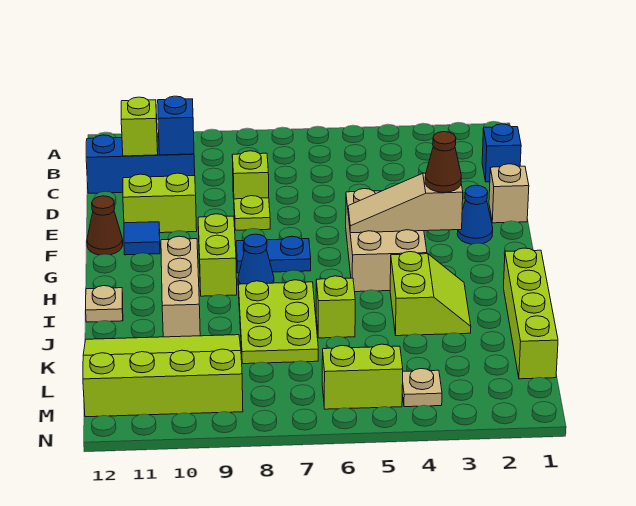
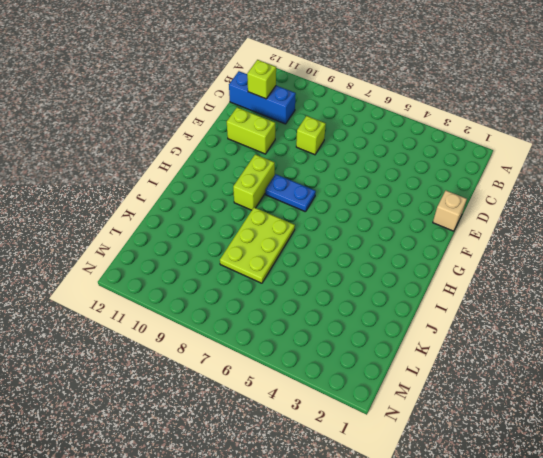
none -> blue 1x1 brick [482,124,521,182]
none -> lime 1x1 plate [234,196,270,230]
none -> blue 1x1 cone [457,185,493,244]

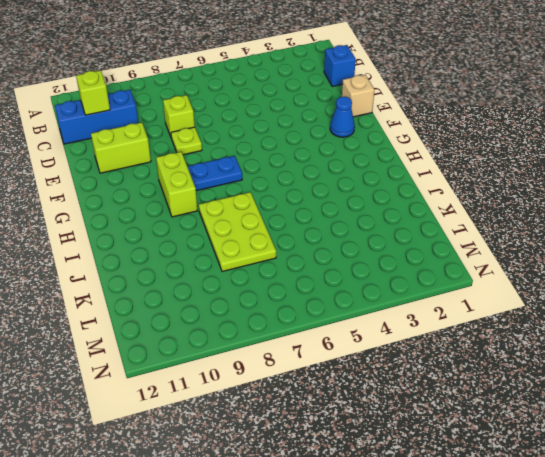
none -> tan 2x3 brick [346,189,427,292]
none -> blue 1x1 tile [124,222,160,255]
none -> brown 1x1 cone [87,196,123,255]

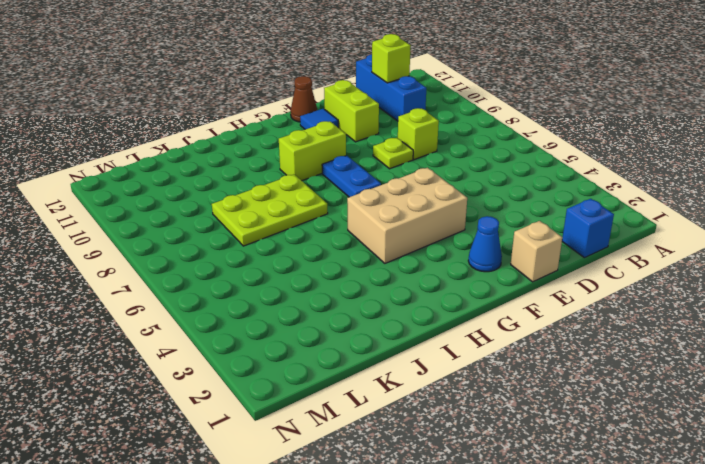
none -> blue 1x1 cone [238,234,274,285]
none -> tan 1x3 brick [161,236,200,337]
none -> lime 1x4 brick [503,248,558,379]

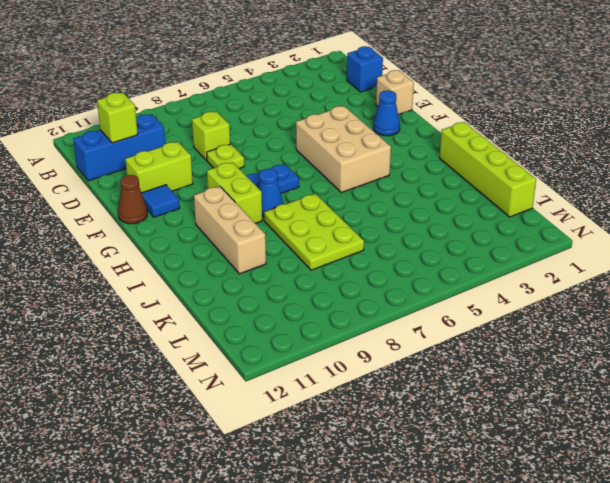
none -> lime 2x2 slope [390,252,471,336]
none -> tan 1x1 plate [86,286,123,322]
none -> lime 1x1 brick [316,276,355,338]

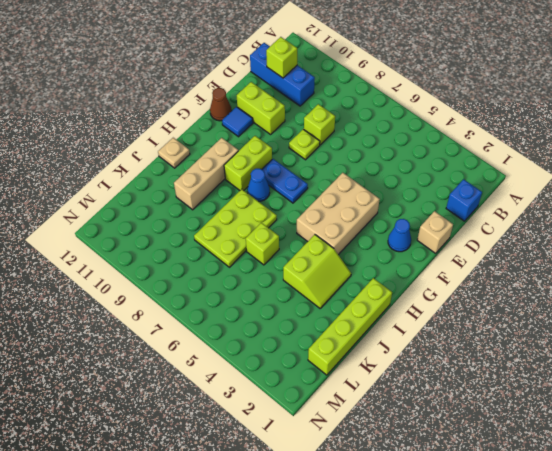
none -> lime 3x4 slope [83,335,243,417]
none -> tan 1x1 plate [402,369,442,407]
none -> lime 1x2 brick [322,344,403,409]

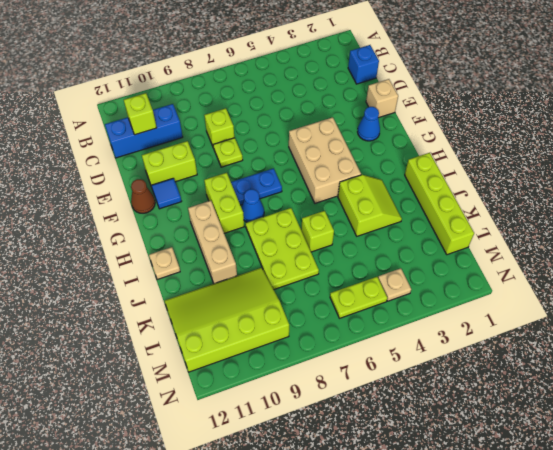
lime 1x2 plate [330,277,387,318] -> lime 1x2 brick [322,344,403,409]
none -> blue 1x1 brick [158,96,194,155]
none -> tan 1x3 slope [348,173,463,233]
none -> brown 1x1 cone [425,132,461,192]

